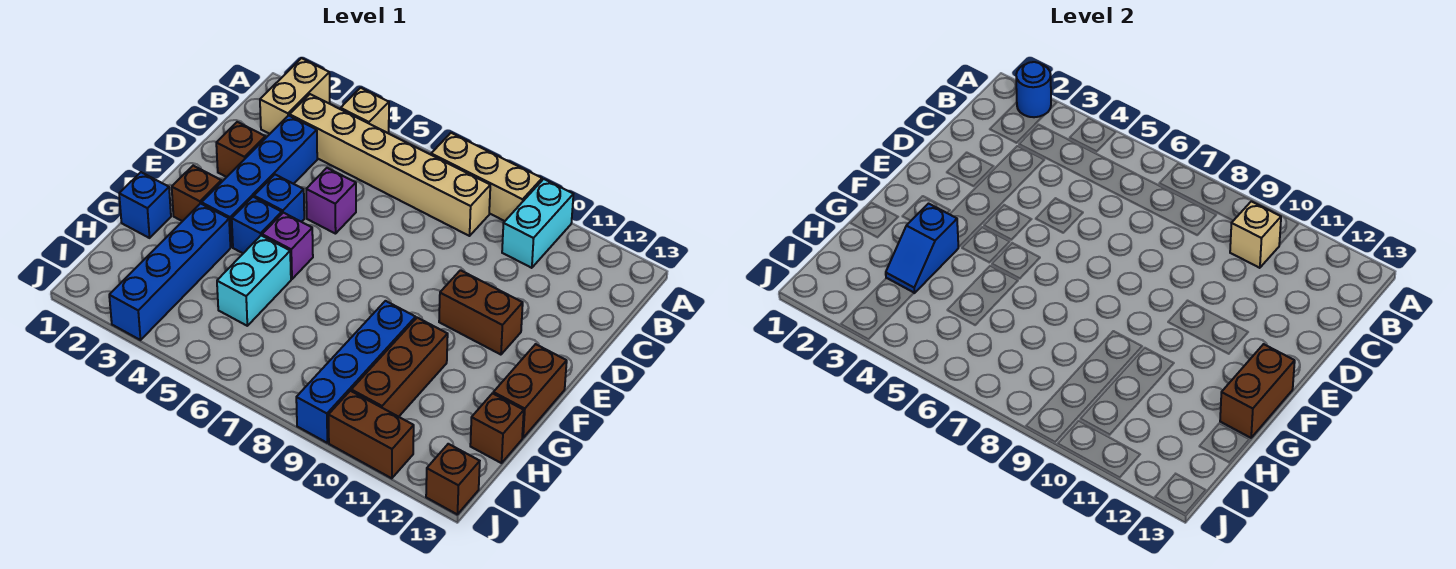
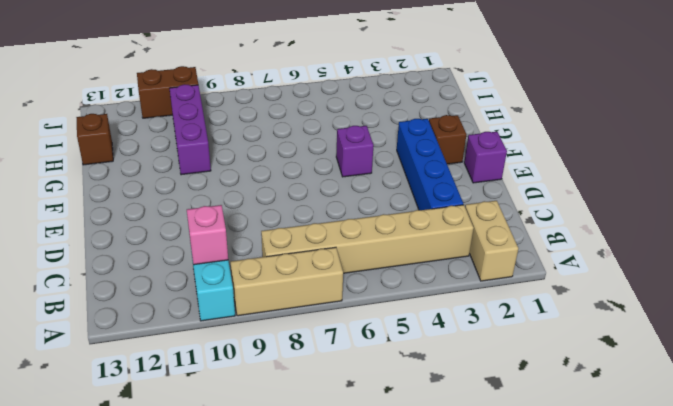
pink 1x1 brick [187,205,228,265] -> tan 1x1 brick [1230,201,1281,268]
purple 1x1 brick [464,132,507,183] -> purple 1x1 brick moved to [306,168,356,234]
purple 1x3 brick [170,84,211,175] -> brown 1x3 brick [351,318,448,417]
none -> tan 1x1 brick [341,88,389,133]
none -> brown 1x1 brick [216,122,265,177]
none -> blue 1x1 brick [254,175,304,222]

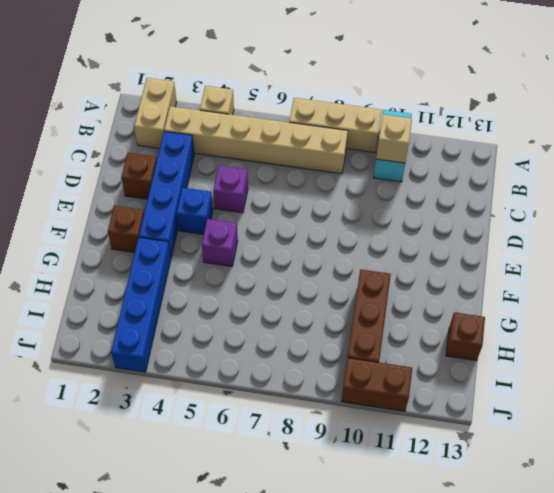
none -> brown 1x2 brick [439,270,523,355]
none -> blue 1x1 brick [232,197,282,253]
none -> brown 1x2 brick [493,344,567,438]

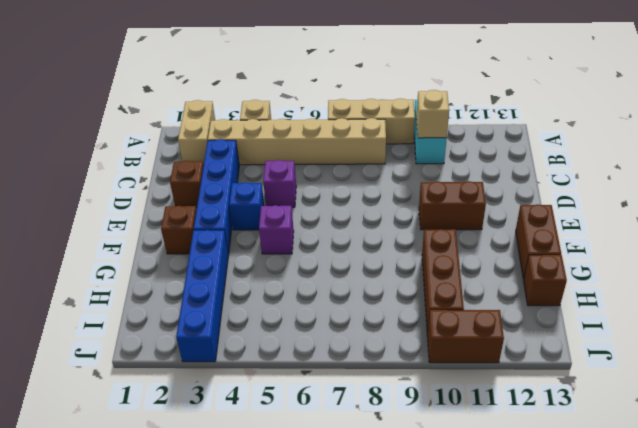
none -> blue 1x1 brick [232,197,282,253]
none -> blue 1x1 brick [119,172,171,238]
none -> cyan 1x2 brick [217,235,291,326]

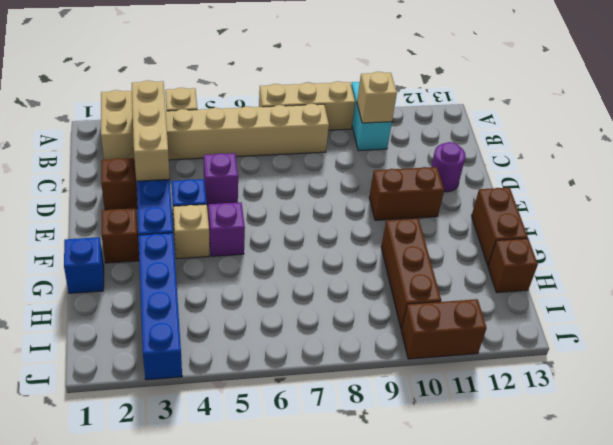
tan 1x3 brick [132,80,170,181] -> none
purple 1x1 round brick [431,142,466,192] -> none
tan 1x1 brick [173,204,209,259] -> blue 1x1 brick [232,197,282,253]
none -> cyan 1x2 brick [217,235,291,326]
none -> blue 1x4 brick [296,301,416,443]
none -> brown 1x1 brick [426,444,480,515]

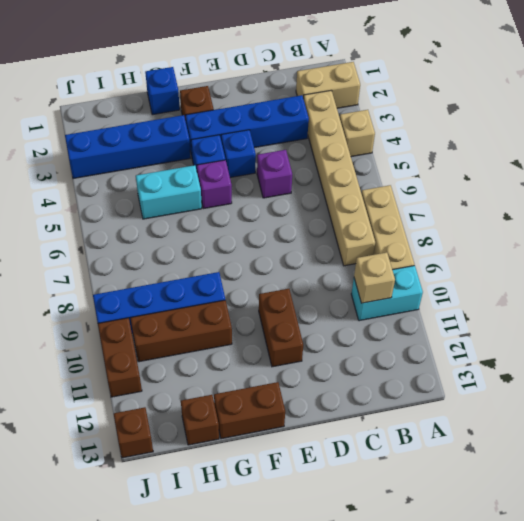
none -> brown 1x1 brick [216,122,265,177]
none -> blue 1x1 round brick [1016,62,1051,117]
none -> brown 1x2 brick [1220,344,1295,438]

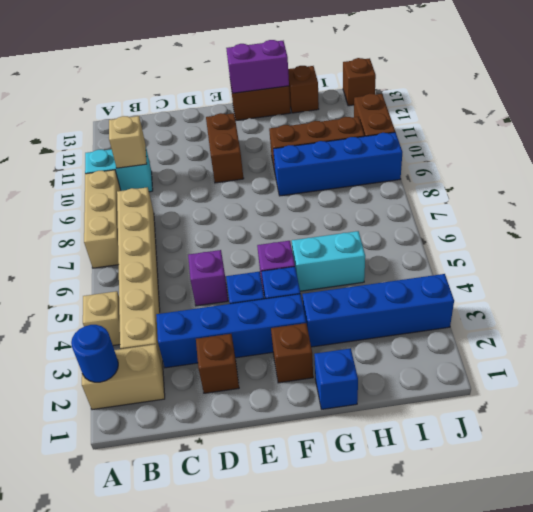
purple 1x2 brick [226,40,289,93] -> brown 1x2 brick [1220,344,1295,438]
none -> blue 1x2 slope [886,204,958,293]

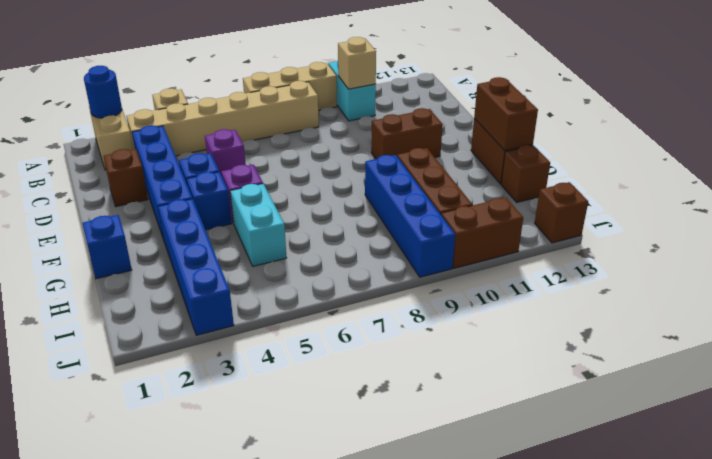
none -> brown 1x1 brick [172,166,221,221]
none -> blue 1x2 slope [886,204,958,293]

